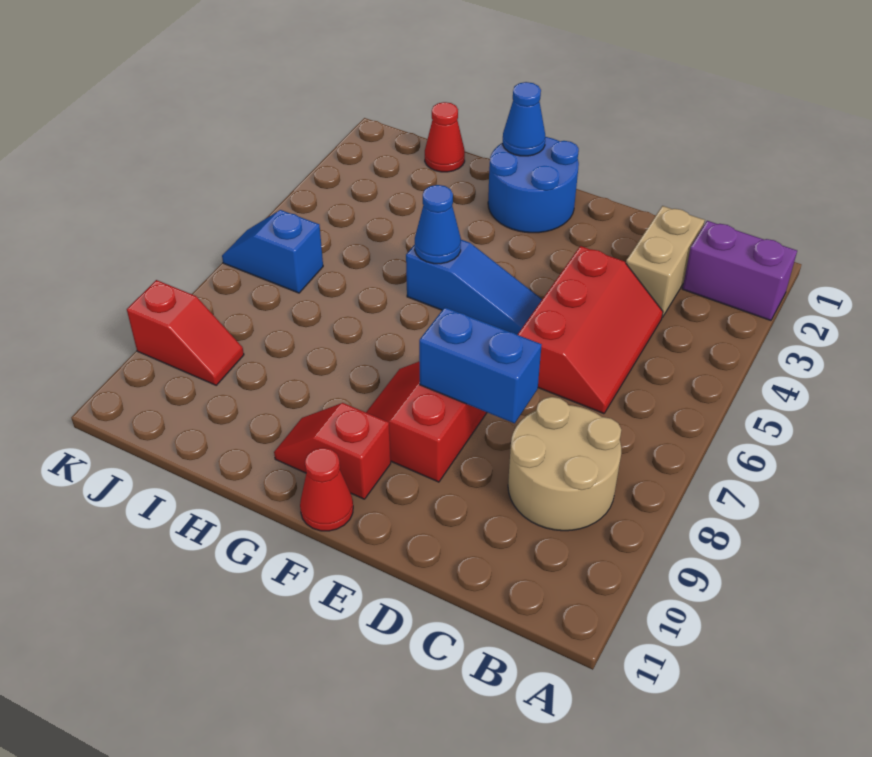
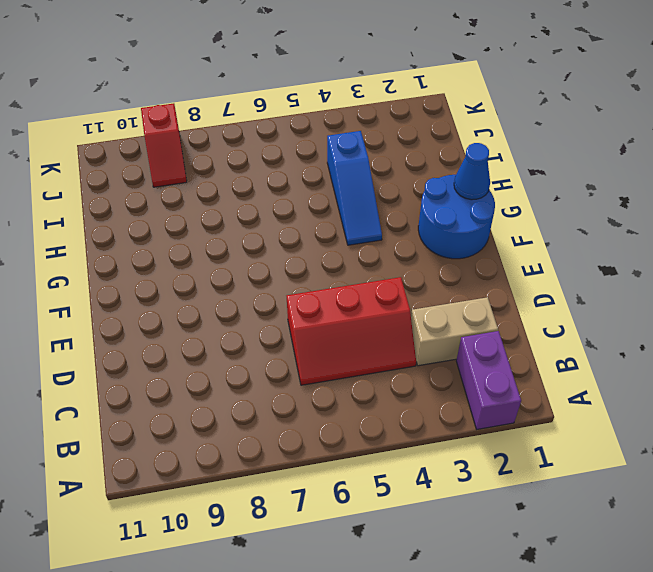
blue 1x3 slope [327,131,382,245] -> blue 1x3 slope moved to [406,240,542,335]
none -> tan 2x2 round brick [508,397,621,531]
none -> red 2x2 slope [366,362,487,482]
none -> red 1x2 slope [274,403,391,499]

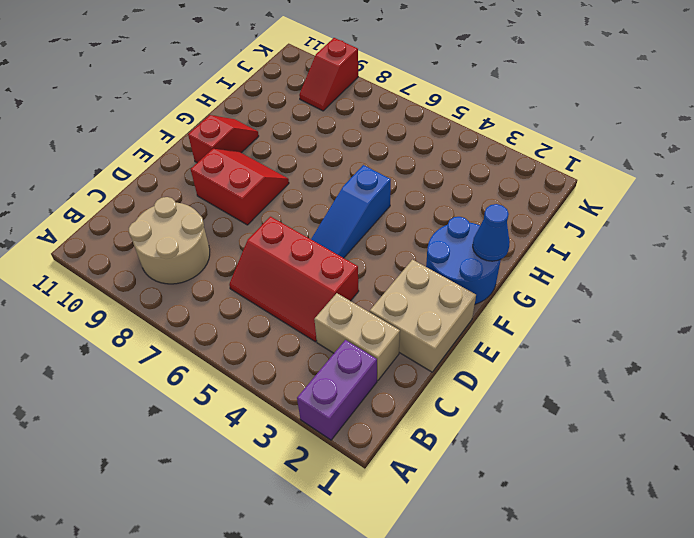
tan 2x2 brick [370,260,476,372] -> none
none -> red 1x1 cone [300,448,353,531]
none -> red 1x1 cone [425,102,465,172]
none -> blue 1x2 slope [222,210,323,293]

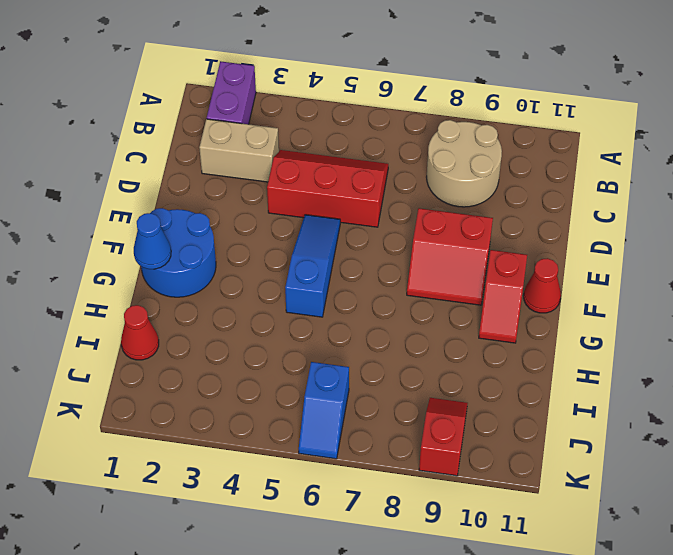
none -> blue 1x2 brick [419,307,542,423]
none -> blue 1x1 cone [415,185,461,264]

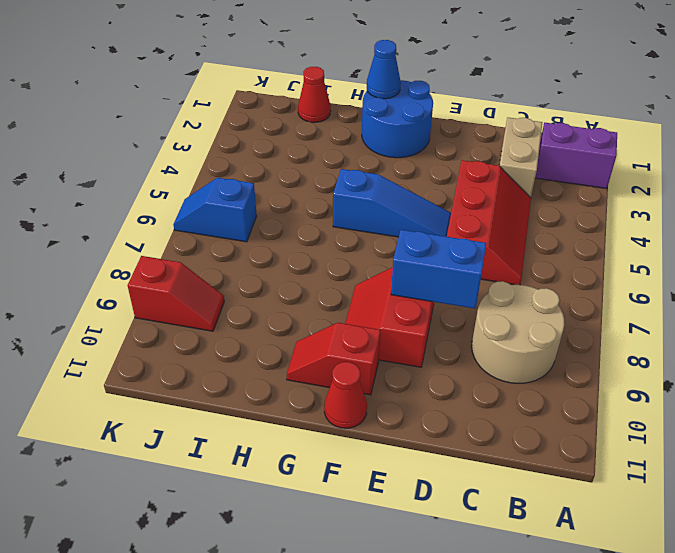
none -> blue 1x1 cone [415,185,461,264]

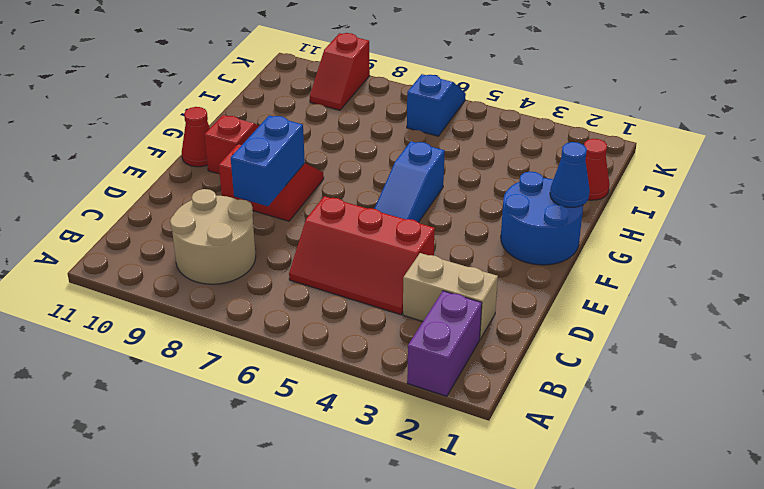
none -> blue 1x1 cone [415,185,461,264]

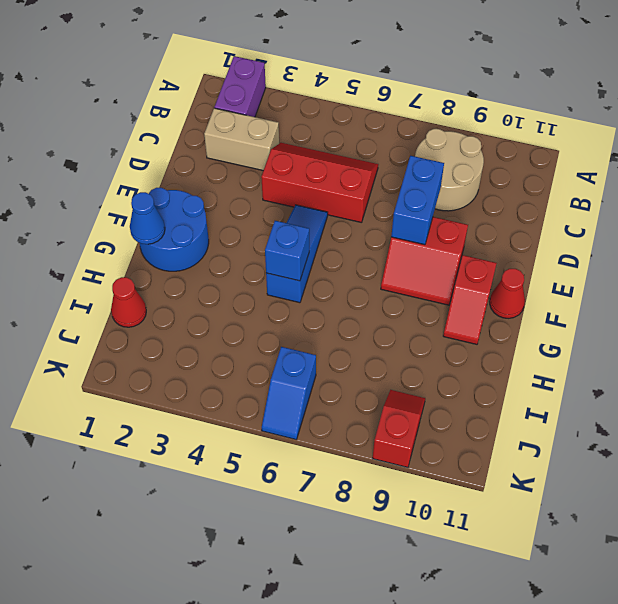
blue 1x1 brick [265,221,309,281] -> blue 1x1 cone [415,185,461,264]

